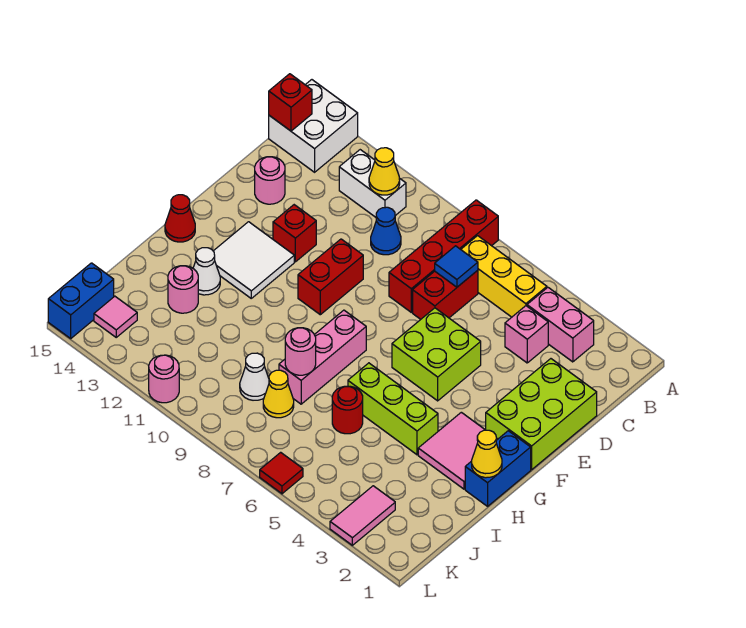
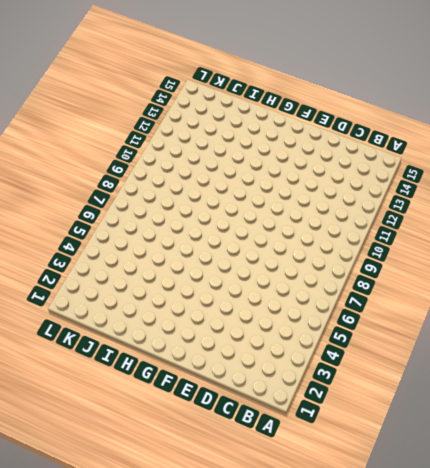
none -> red 1x4 brick [389,200,498,312]
none -> white 2x2 brick [269,80,358,172]
none -> pink 1x2 brick [527,288,594,362]
none -> yellow 1x3 brick [461,236,547,317]

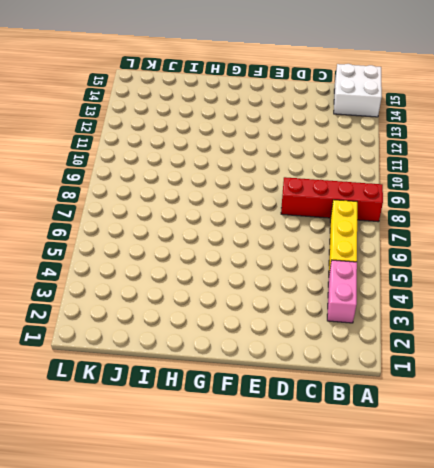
none -> white 1x2 brick [339,150,406,217]
none -> pink 1x1 brick [505,306,548,363]
none -> red 1x2 brick [413,270,478,319]
none -> blue 1x1 cone [371,207,401,255]

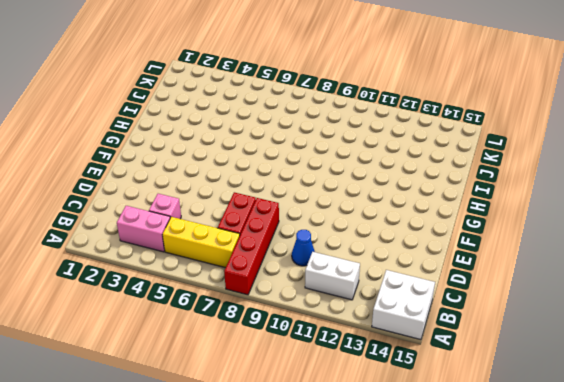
none -> lime 2x3 brick [486,359,597,470]
none -> pink 1x1 round brick [255,157,285,204]
none -> lime 2x2 brick [392,308,481,401]
none -> red 1x2 brick [298,239,363,315]

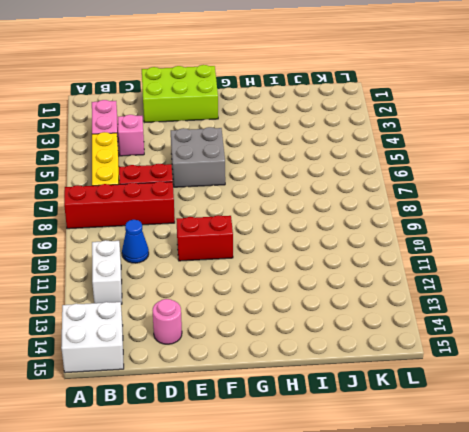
grey 2x2 brick [171,127,225,187] -> lime 2x2 brick [392,308,481,401]
none -> red 1x1 brick [273,205,316,262]
none -> white 2x2 tile [213,222,294,298]
none -> blue 1x2 brick [465,431,531,506]
none -> pink 2x2 tile [418,412,498,489]

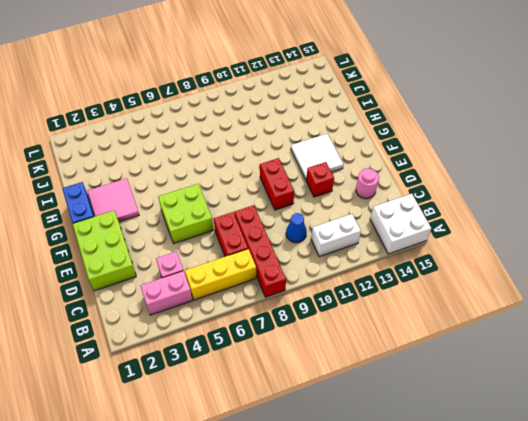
none -> pink 1x3 brick [279,310,366,404]
none -> red 1x1 cone [165,195,195,242]
none -> lime 1x3 brick [348,363,438,455]
none -> white 1x1 cone [193,248,220,295]

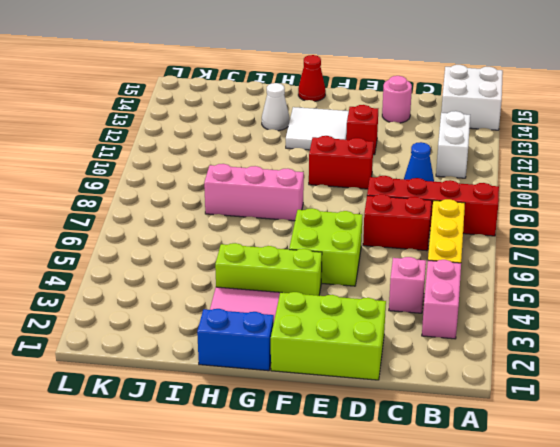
lime 1x3 brick [215,243,322,296] -> lime 1x3 brick turned to [348,363,438,455]
none -> red 1x1 round brick [332,386,363,434]
none -> pink 1x1 round brick [168,266,198,313]
none -> yellow 1x1 cone [263,370,294,418]
none -> white 1x1 cone [240,353,269,400]

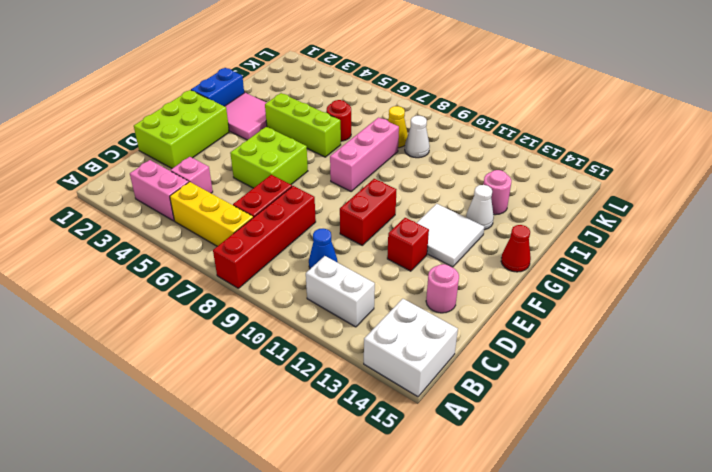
none -> pink 1x2 tile [330,486,395,545]
none -> pink 1x1 tile [94,296,137,337]
none -> blue 1x2 brick [48,263,114,338]
none -> red 1x1 tile [260,452,303,494]

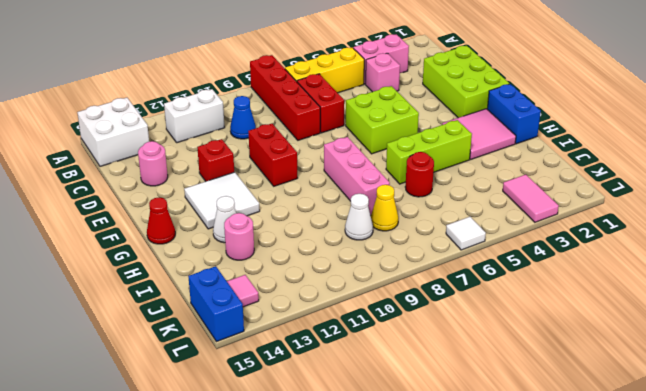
white 1x1 tile [446,217,486,250] -> red 1x1 tile [260,452,303,494]
none -> pink 1x1 round brick [149,355,179,403]
none -> yellow 1x1 cone [369,148,400,195]
none -> red 1x1 brick [269,74,312,131]
none -> blue 1x1 tile [435,246,478,287]

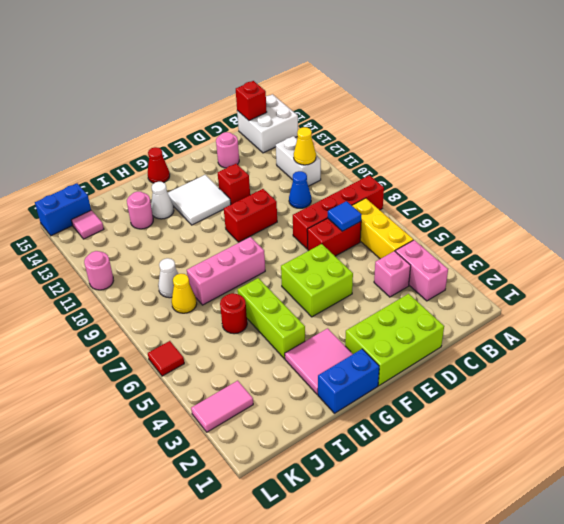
none -> yellow 1x1 cone [472,430,502,478]
none -> pink 1x1 round brick [285,328,316,375]

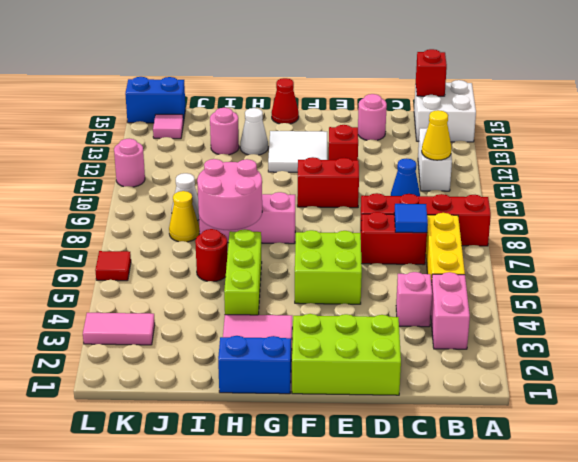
pink 2x2 round brick [197,159,262,230] -> pink 1x1 round brick [285,328,316,375]
none -> yellow 1x1 cone [472,430,502,478]

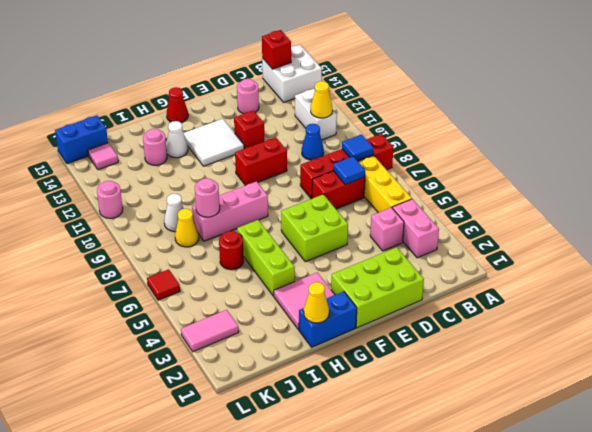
blue 1x1 tile [342,135,373,161] -> none

